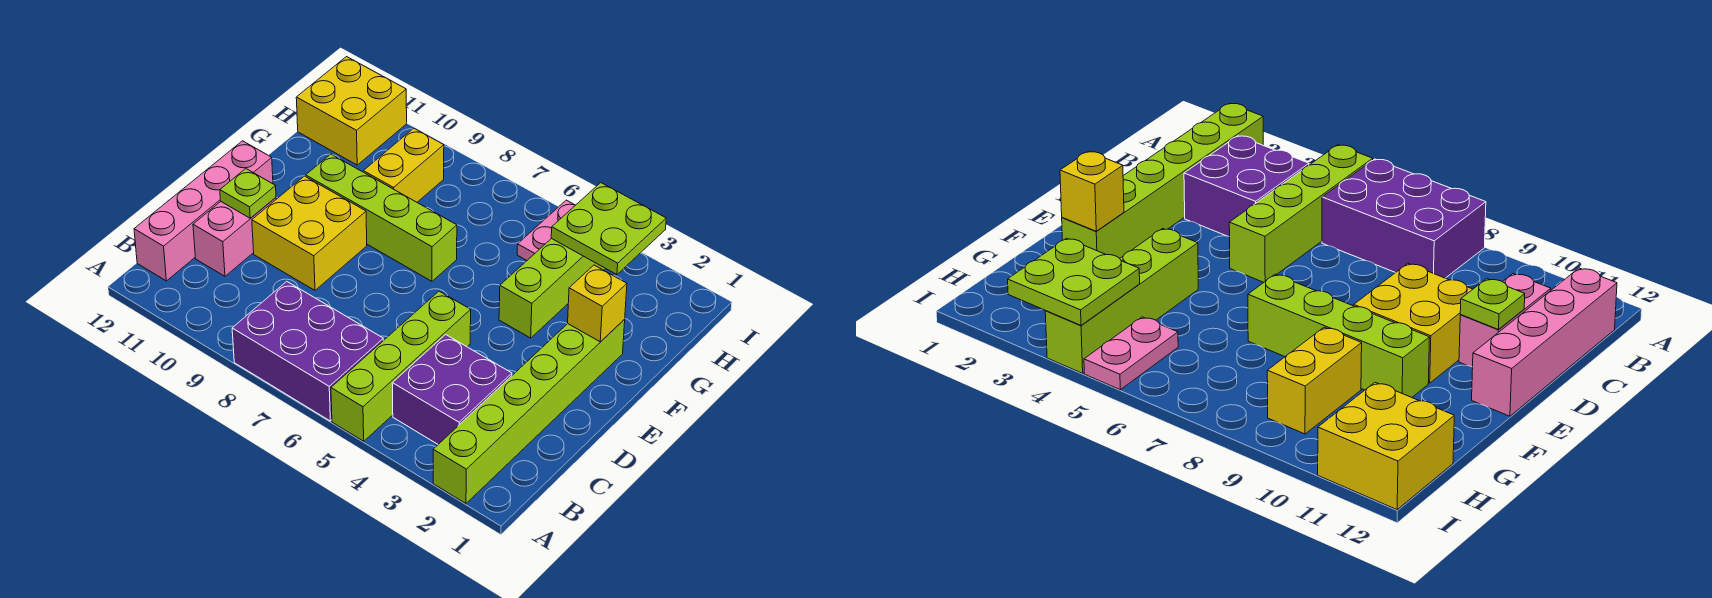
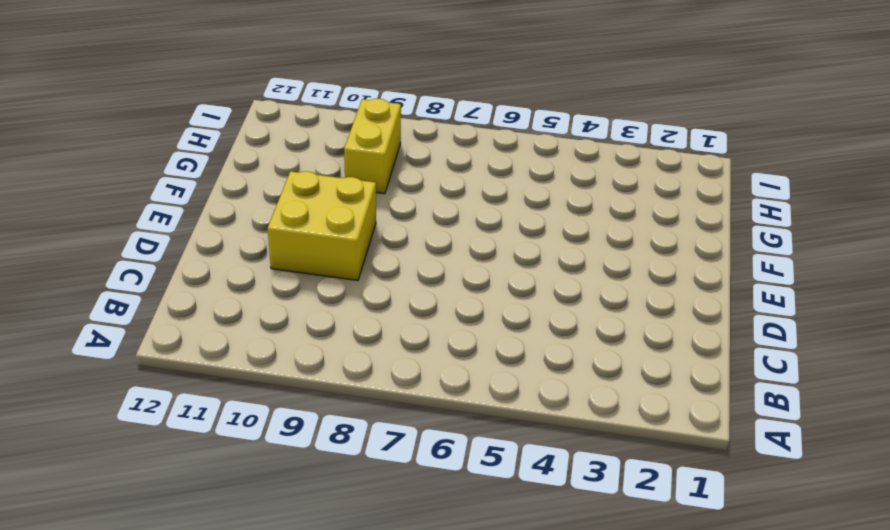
none -> lime 1x6 brick [433,320,625,504]
none -> lime 1x4 brick [331,291,471,441]
none -> purple 2x3 brick [232,281,383,421]

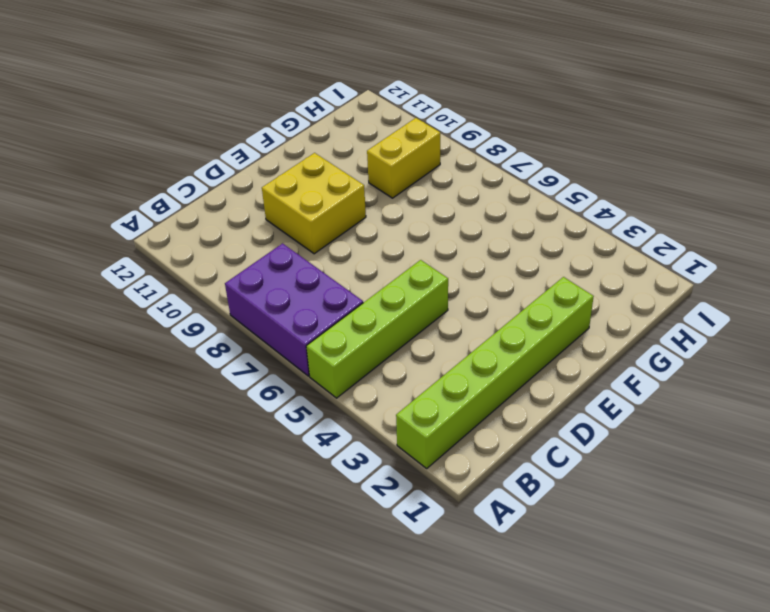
none -> purple 2x2 brick [392,335,512,444]
none -> pink 1x4 brick [134,141,273,281]
none -> pink 1x2 brick [193,198,276,276]

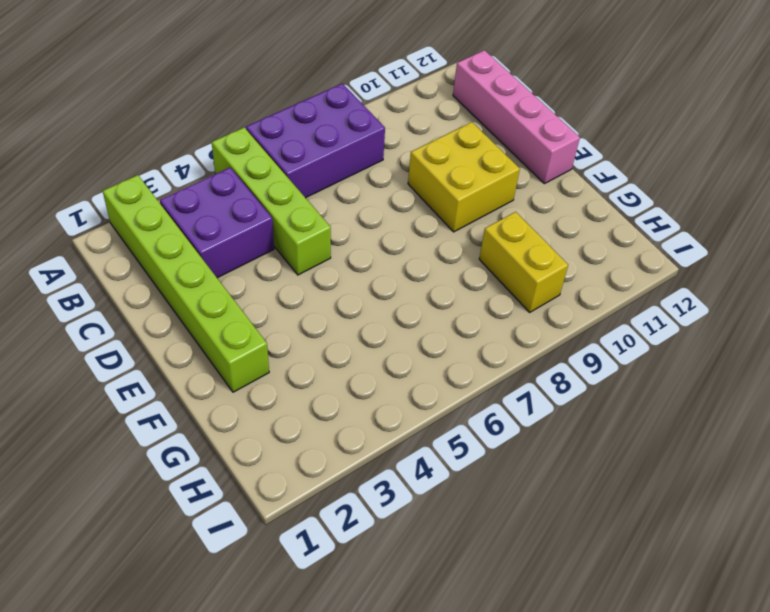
none -> pink 1x2 brick [193,198,276,276]
none -> lime 1x4 brick [499,238,606,338]
none -> lime 1x4 brick [306,154,457,281]

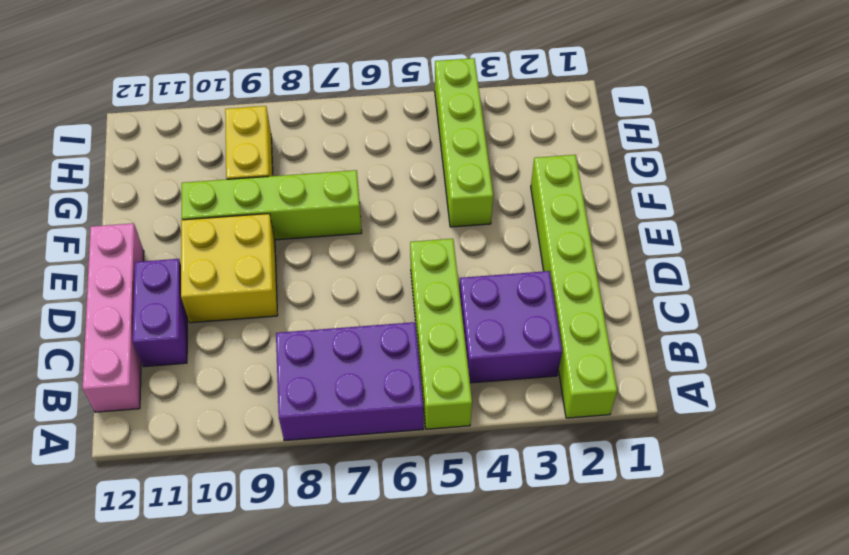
purple 1x2 brick [133,259,187,367] -> pink 1x2 brick [193,198,276,276]
none -> pink 1x2 plate [517,200,575,260]
none -> yellow 2x2 brick [296,57,407,165]
none -> lime 1x1 plate [220,169,276,218]

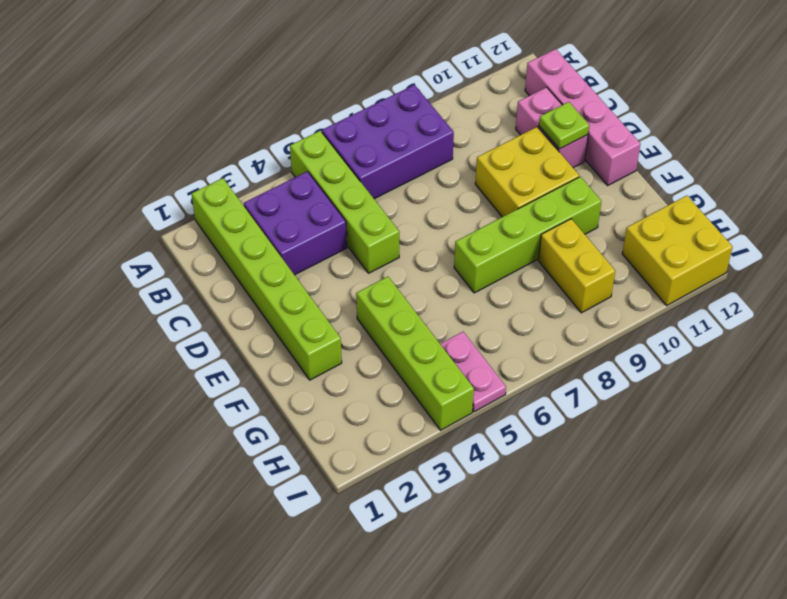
none -> yellow 1x1 brick [568,265,627,342]
none -> lime 2x2 plate [551,183,666,275]

